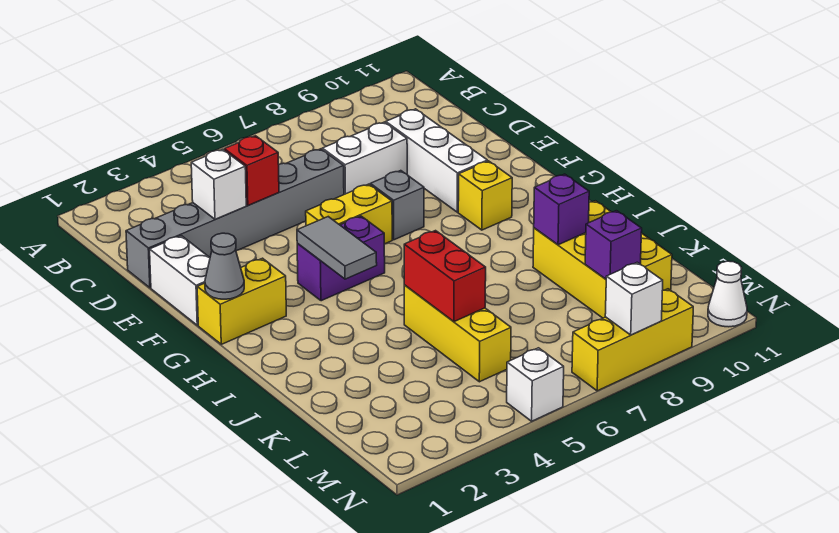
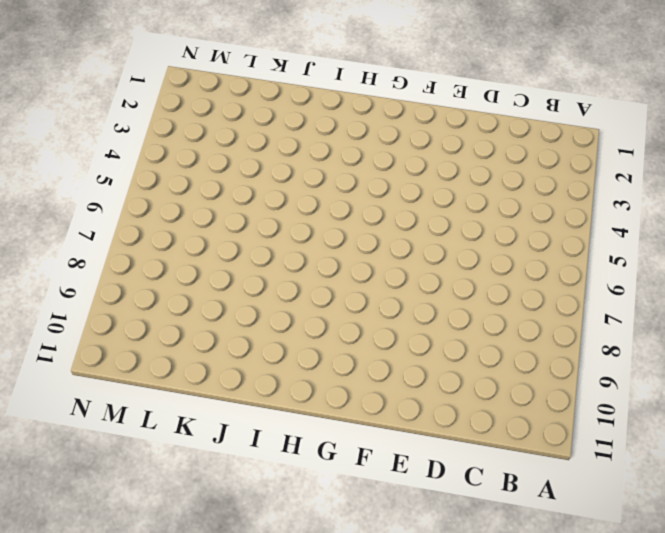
none -> grey 1x6 brick [126,149,344,288]
none -> white 1x2 brick [322,122,407,194]
none -> white 1x3 brick [386,109,487,212]

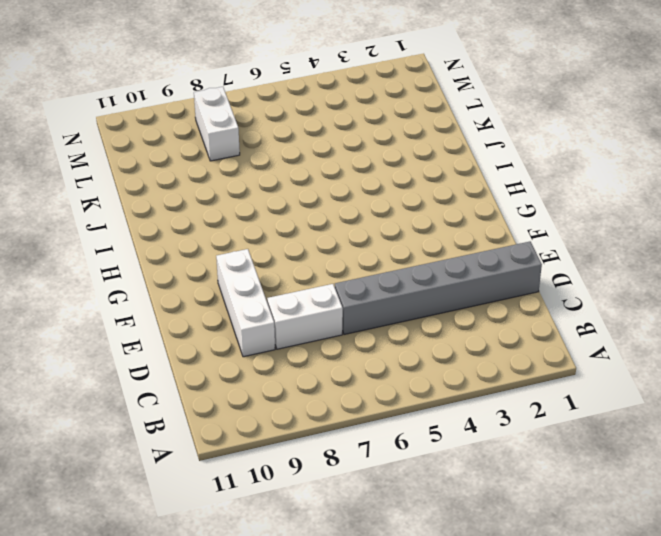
white 1x2 brick [194,87,240,161] -> white 1x2 brick moved to [150,236,210,325]
none -> yellow 1x2 brick [306,184,392,244]
none -> grey 1x1 brick [370,171,424,240]
none -> yellow 1x2 brick [197,258,286,344]

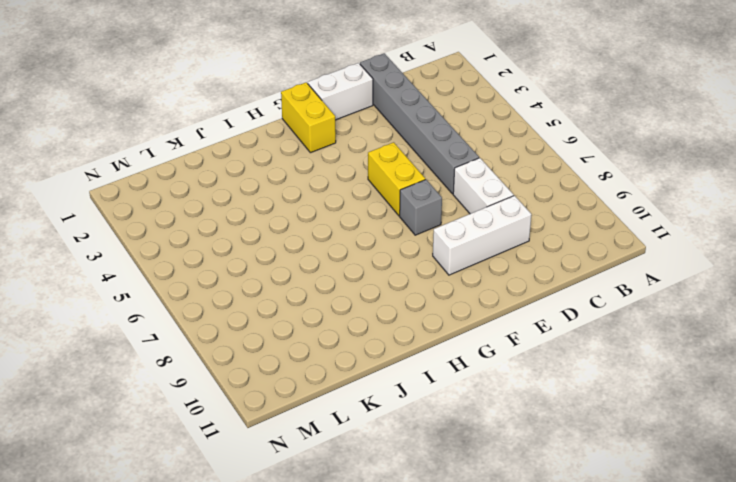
none -> purple 1x2 brick [297,216,385,301]
none -> yellow 1x1 brick [458,161,512,230]
none -> yellow 1x3 brick [404,285,511,382]

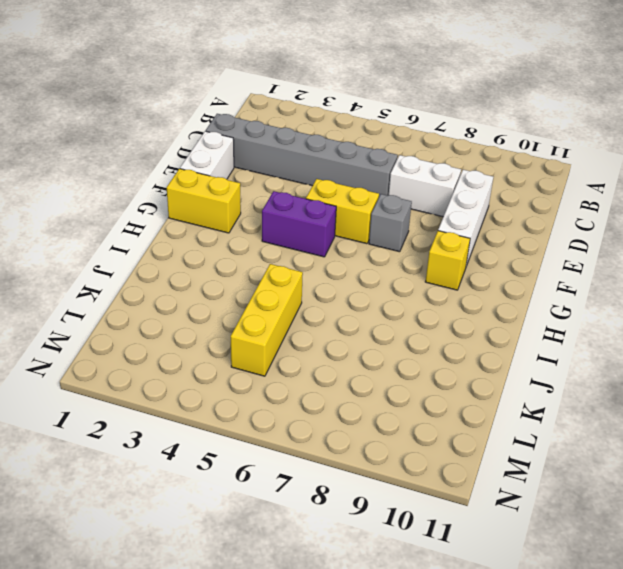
none -> yellow 2x3 brick [533,201,672,318]
none -> white 1x1 brick [507,348,564,421]
none -> yellow 1x3 brick [572,289,693,391]

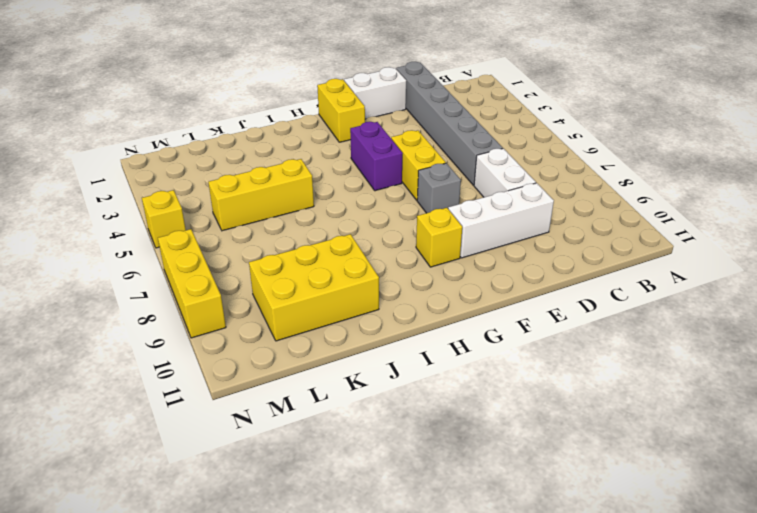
yellow 1x1 brick [142,190,186,248] -> white 1x1 brick [507,348,564,421]
none -> white 1x1 cone [708,261,747,327]
none -> white 1x1 brick [191,149,246,219]
none -> red 1x1 brick [224,136,279,205]

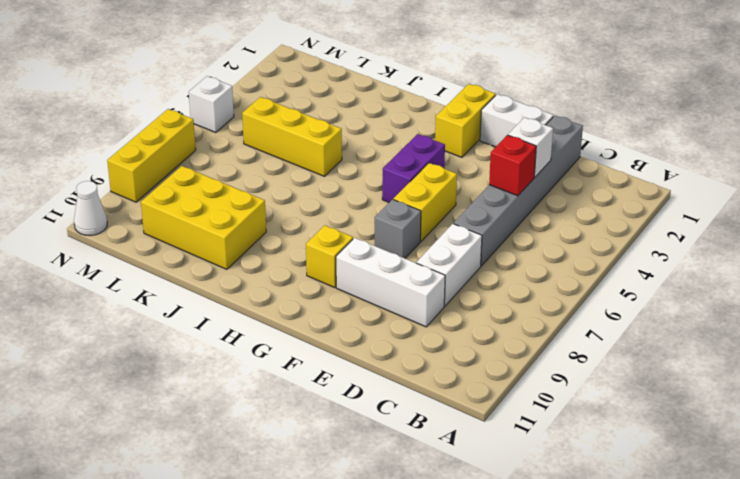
none -> grey 1x1 cone [205,233,244,299]
none -> grey 1x2 tile [297,217,377,279]
none -> red 1x2 brick [404,231,486,322]

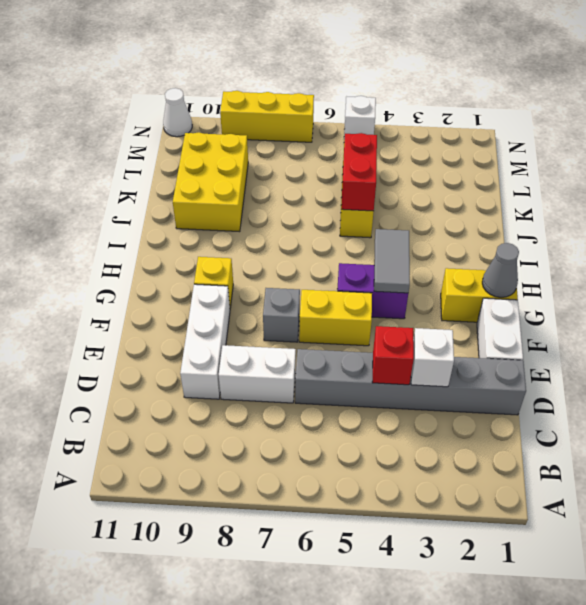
none -> purple 1x1 brick [534,174,589,245]
none -> purple 1x1 brick [585,211,642,279]
none -> white 1x1 brick [605,262,663,335]

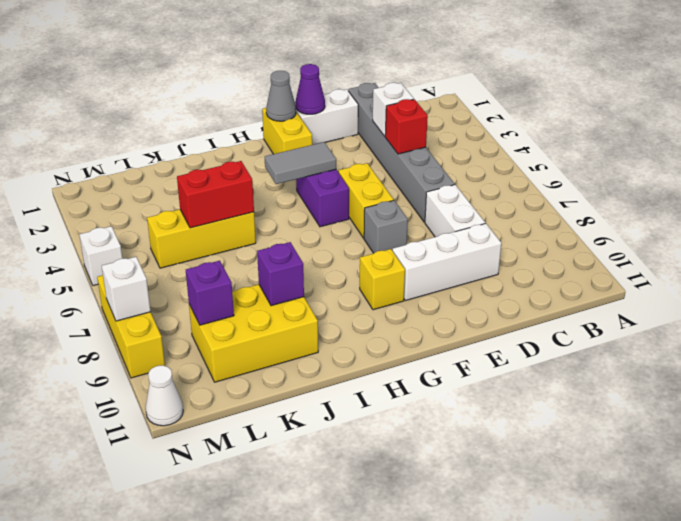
purple 1x1 cone [295,64,325,114] -> none

